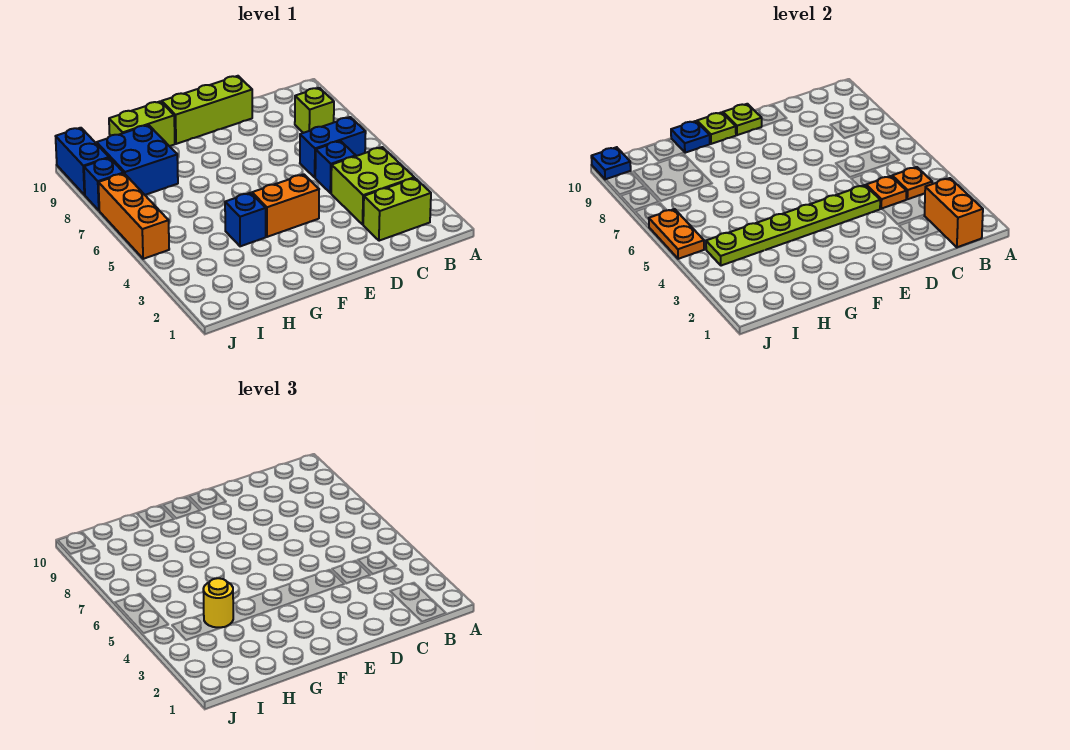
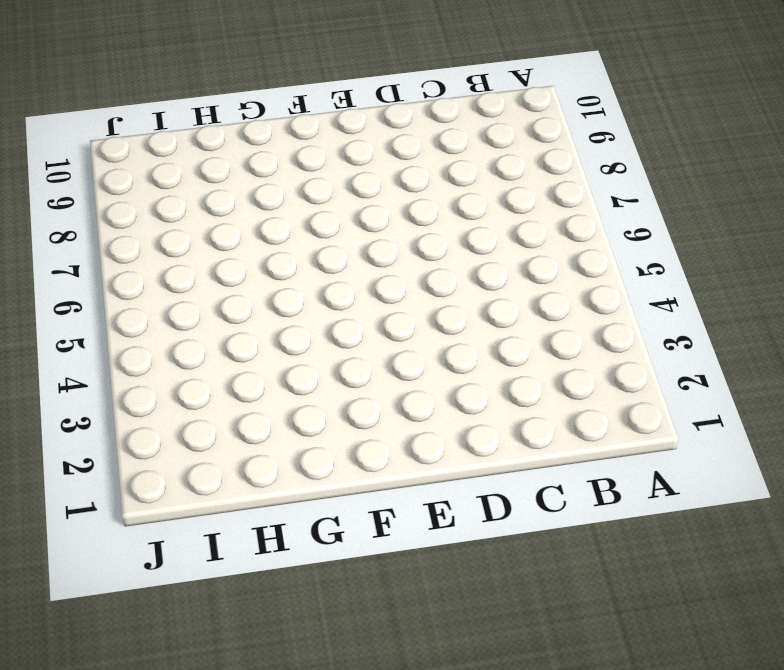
none -> lime 1x2 brick [363,178,431,241]
none -> lime 2x2 brick [331,147,414,224]
none -> blue 1x2 brick [300,117,366,177]

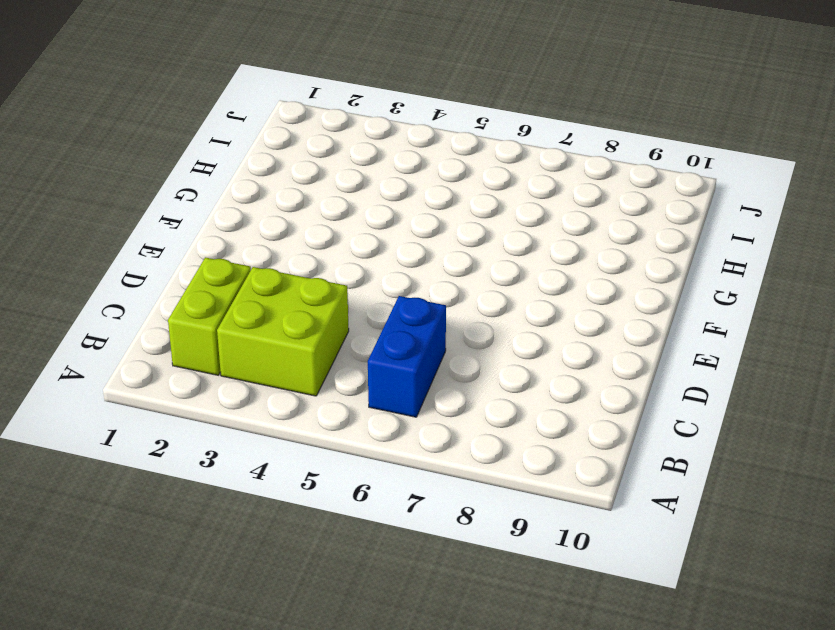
none -> lime 1x1 brick [295,88,334,133]
none -> blue 1x1 brick [315,141,356,193]
none -> lime 1x3 brick [162,76,252,144]

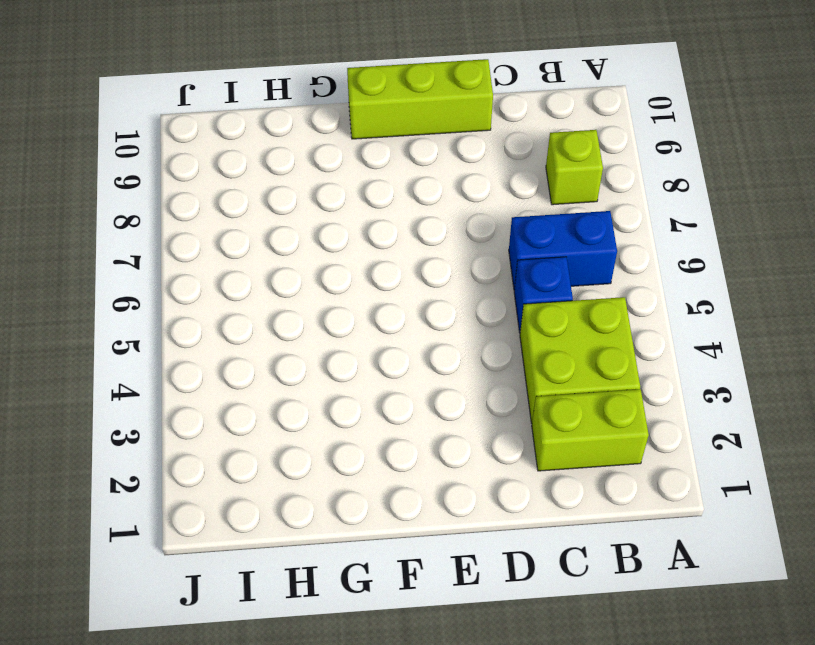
none -> orange 1x2 brick [252,174,319,237]
none -> blue 1x1 brick [225,193,266,246]
none -> lime 1x2 brick [109,101,175,146]

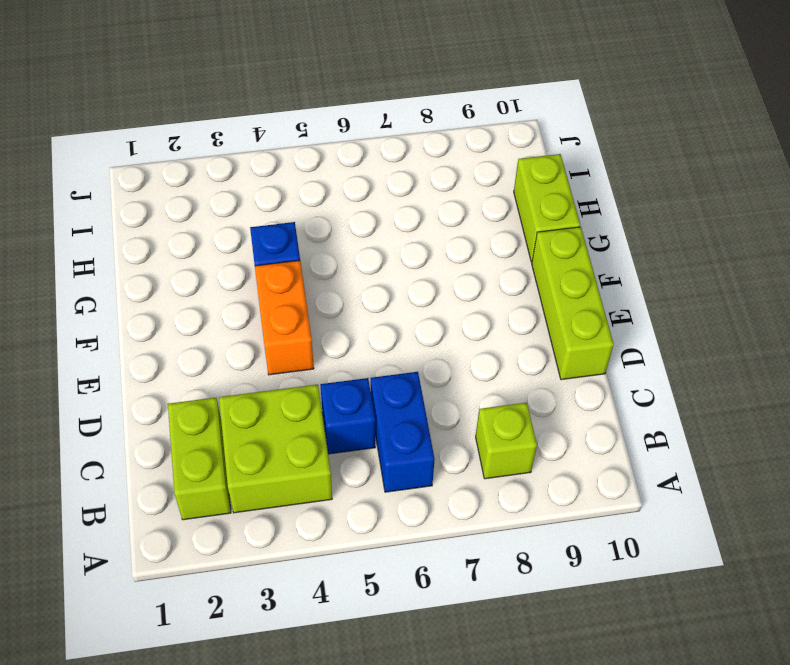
none -> blue 2x2 brick [97,125,178,195]
none -> orange 1x3 brick [98,174,169,259]
none -> blue 1x1 brick [84,158,124,210]

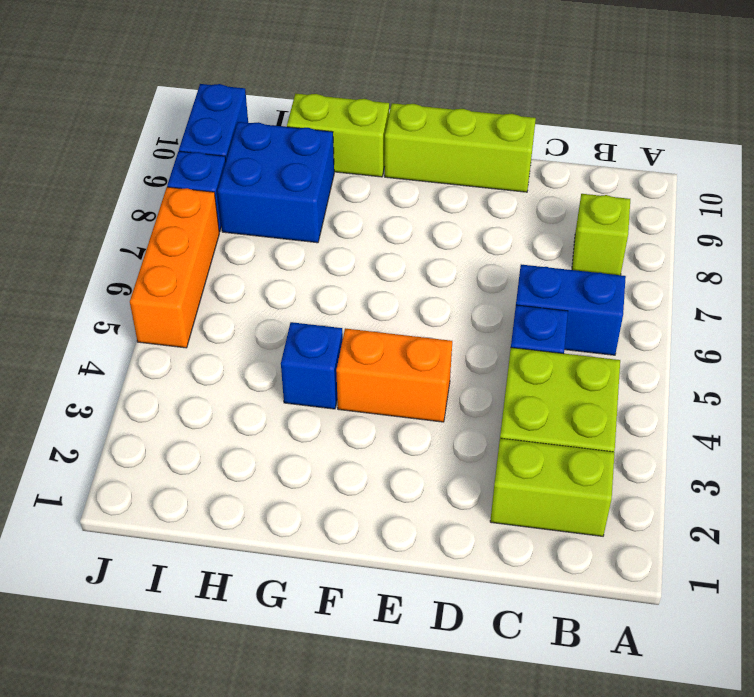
none -> orange 1x2 brick [924,178,983,247]
none -> orange 1x1 plate [892,167,932,199]
none -> orange 1x1 plate [866,176,906,209]

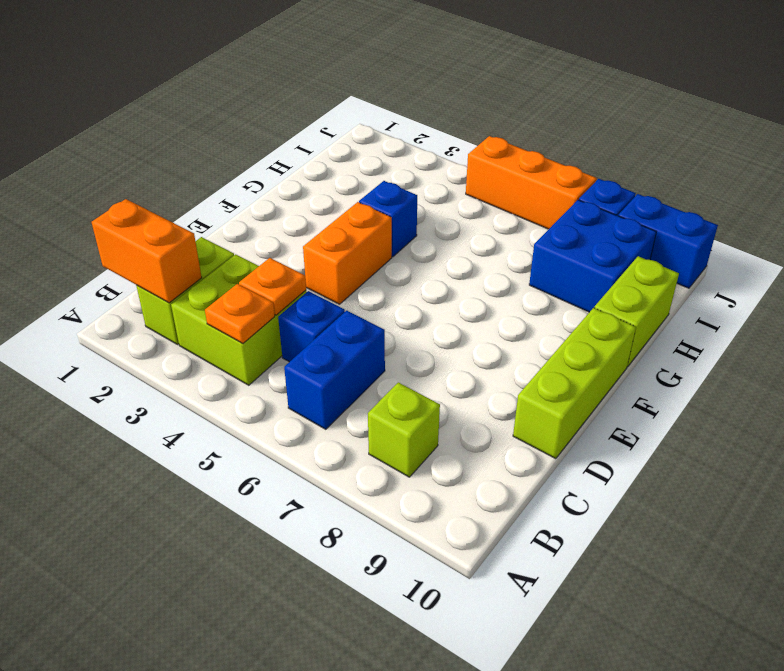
none -> lime 1x6 plate [706,185,880,266]
none -> lime 1x1 plate [723,104,762,135]
none -> lime 1x1 plate [697,112,736,144]

